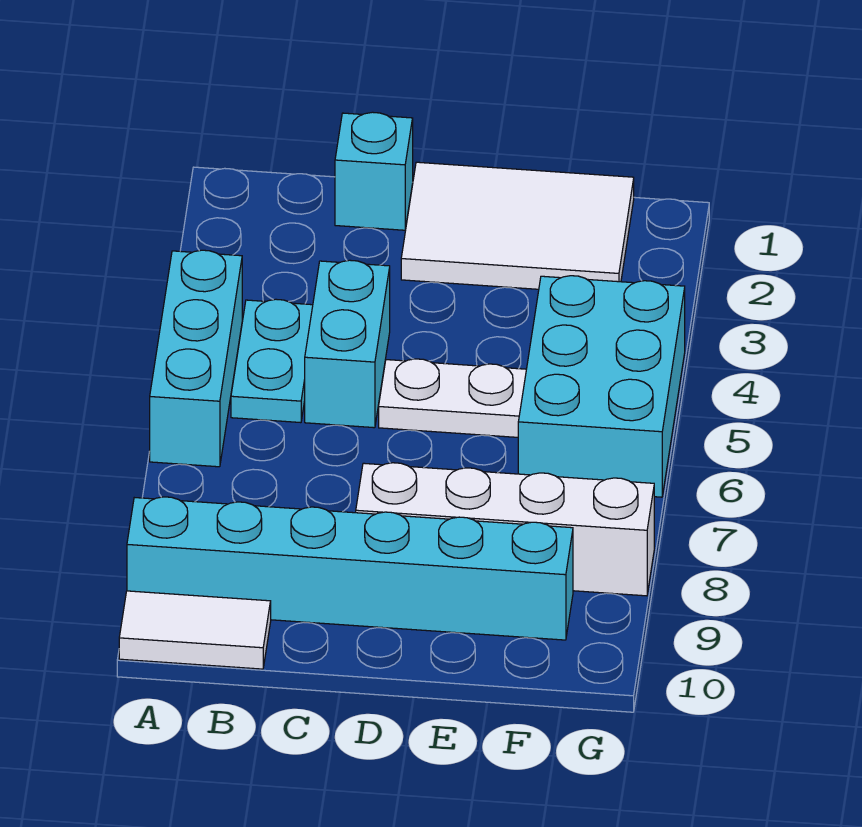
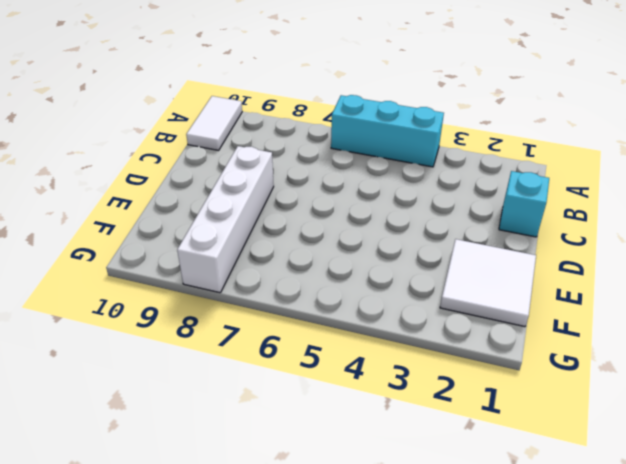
white 2x2 tile [440,239,536,327] -> white 2x3 tile [401,162,634,289]
none -> cyan 1x6 brick [127,497,573,640]
none -> cyan 1x2 plate [231,299,313,423]

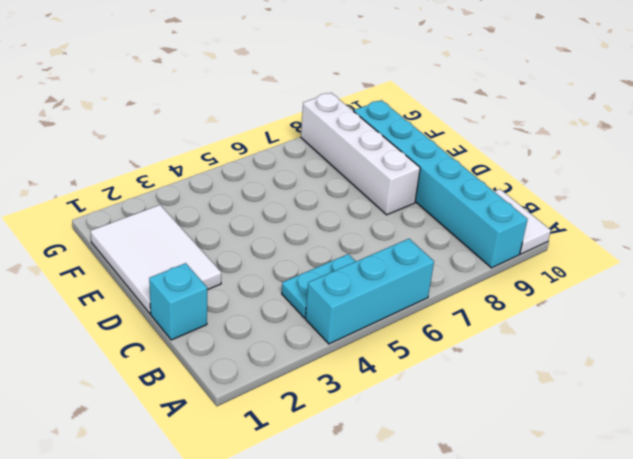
none -> cyan 1x2 brick [305,260,390,428]
none -> white 1x2 plate [379,359,526,437]

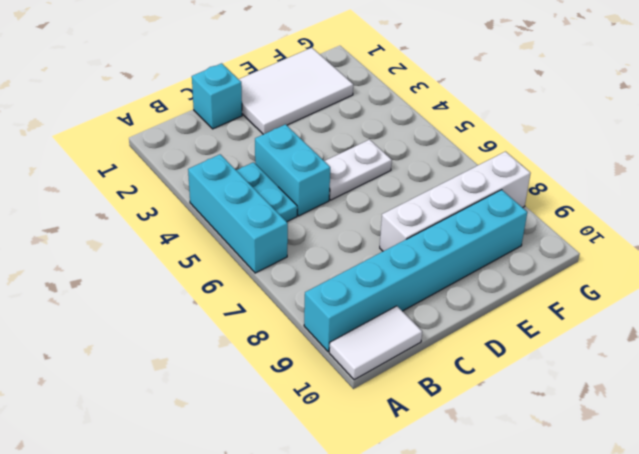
none -> cyan 2x3 brick [518,276,685,497]

